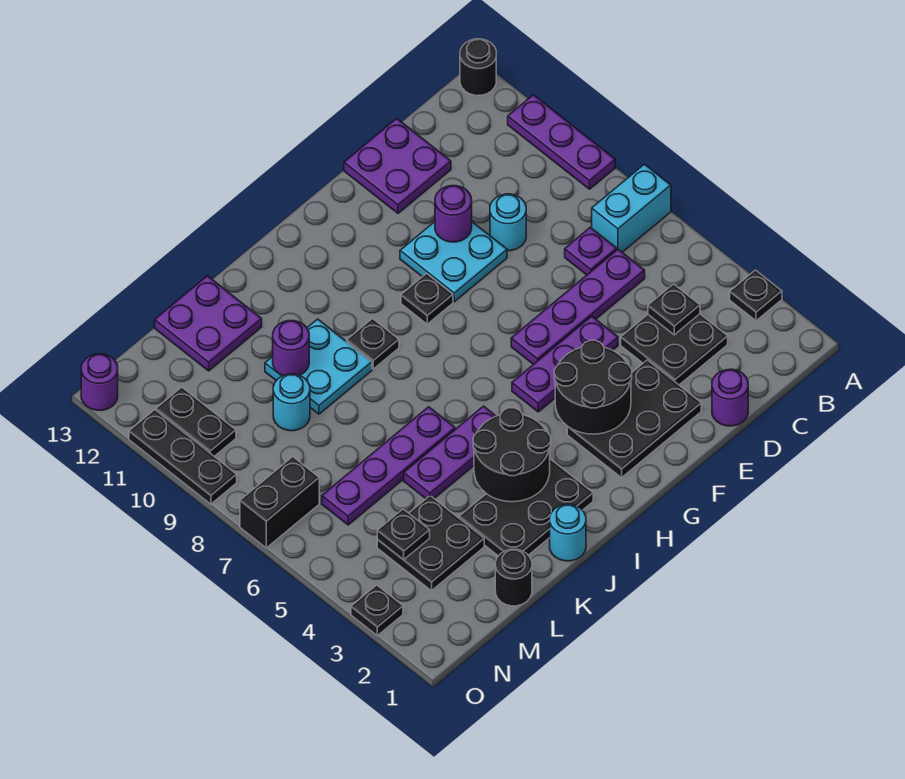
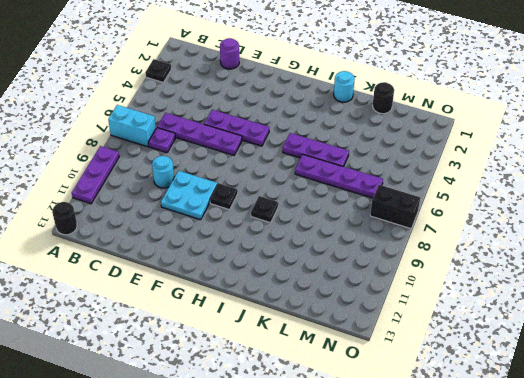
none -> black 2x2 plate [621,314,728,385]
none -> purple 2x2 plate [344,118,451,213]
none -> black 2x3 plate [567,360,701,478]
none -> black 2x3 plate [459,459,593,556]

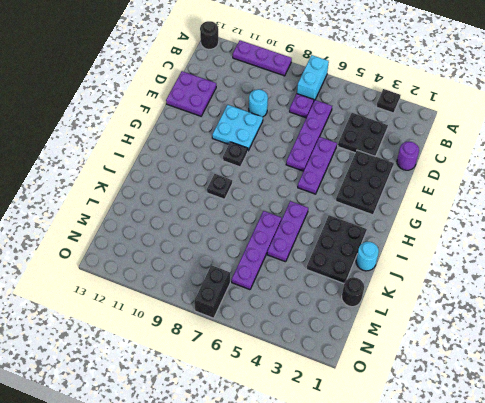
none -> cyan 2x2 plate [265,319,372,414]
none -> purple 2x2 plate [155,276,262,371]
none -> black 2x2 plate [377,496,484,591]
none -> cyan 1x1 round brick [273,374,310,431]

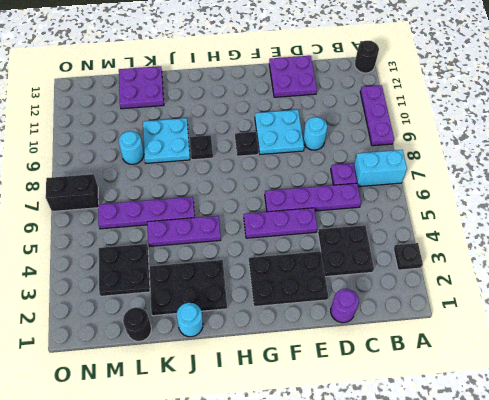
none -> black 1x2 plate [156,387,236,456]
none -> black 1x1 plate [351,585,403,636]
none -> black 1x3 plate [129,410,237,504]
none -> purple 1x1 round brick [81,354,118,410]

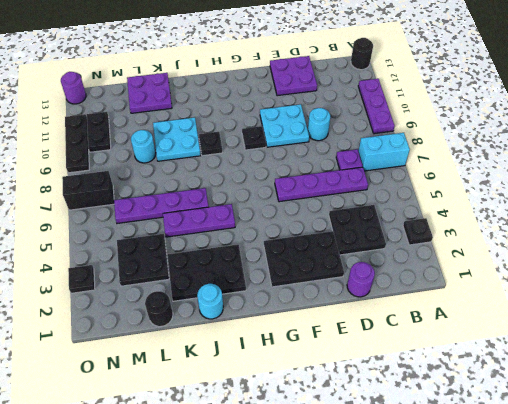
none -> purple 1x3 plate [512,316,618,412]
none -> black 1x1 plate [648,284,700,335]
none -> purple 1x1 round brick [435,186,472,242]
none -> black 2x2 round brick [554,340,632,434]

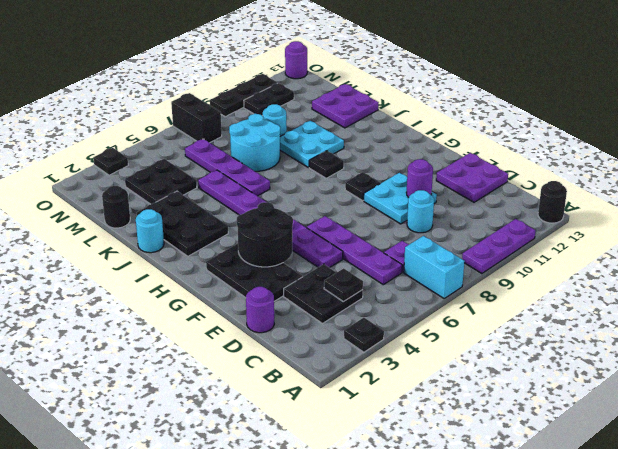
cyan 2x2 round brick [229,114,280,171] -> none
none -> black 2x2 round brick [473,408,551,502]
none -> purple 1x1 round brick [273,321,309,376]
none -> black 1x1 plate [377,509,430,560]

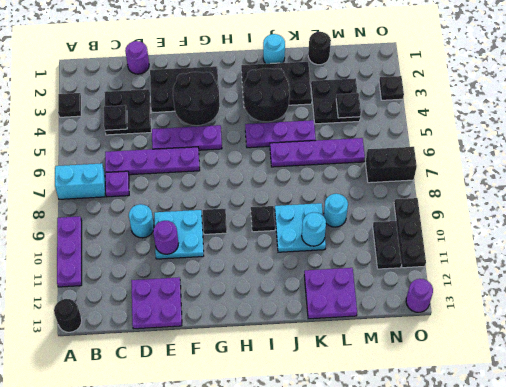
cyan 1x1 round brick [302,212,326,246] -> purple 1x1 round brick [273,321,309,376]

